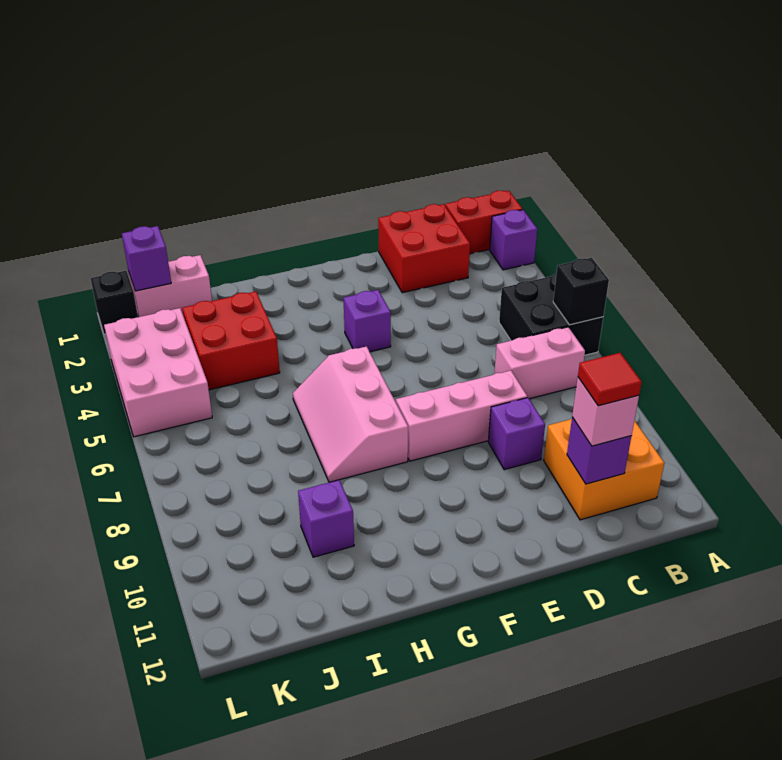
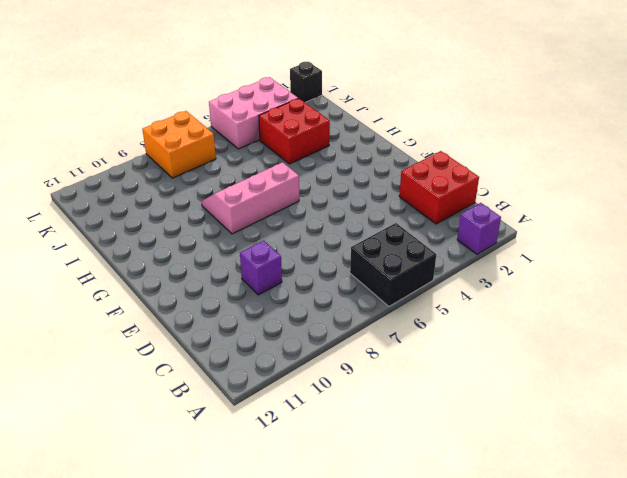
orange 2x2 brick [142,111,216,178] -> orange 2x2 brick moved to [544,419,664,520]
none -> red 1x2 brick [445,191,523,254]
none -> pink 1x2 brick [494,327,585,399]
none -> pink 1x3 brick [396,371,527,461]

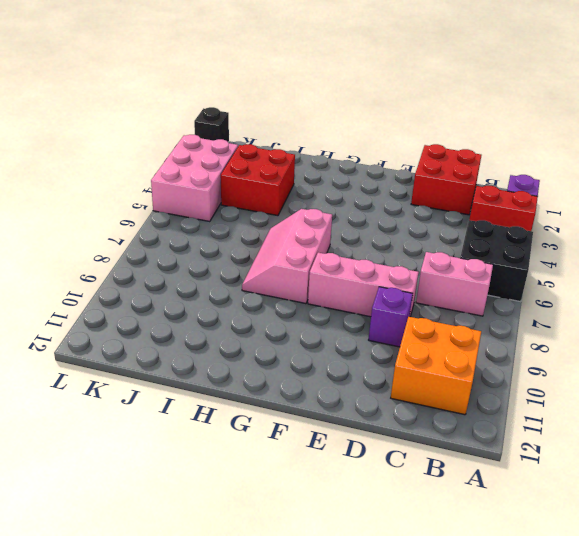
red 1x2 brick [469,186,538,231] -> red 1x2 brick moved to [445,191,523,254]
none -> purple 1x1 brick [343,290,391,352]
none -> purple 1x1 brick [298,480,354,557]
none -> pink 1x2 brick [129,255,212,317]

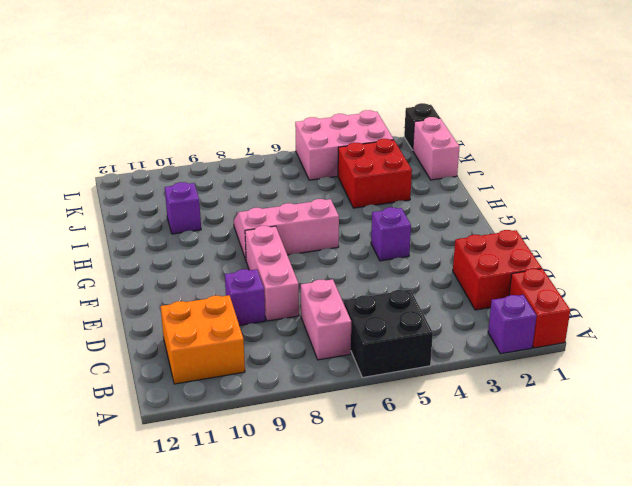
none -> black 1x1 brick [553,258,609,325]
none -> purple 1x1 brick [567,417,631,484]
none -> purple 1x1 brick [122,226,171,291]

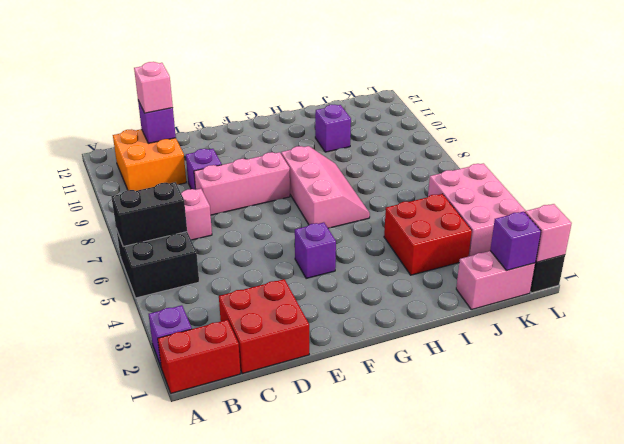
black 1x2 brick [111,182,187,247] -> black 1x1 brick [553,258,609,325]
pink 1x1 brick [525,204,572,262] -> none
none -> red 1x1 tile [578,353,642,406]

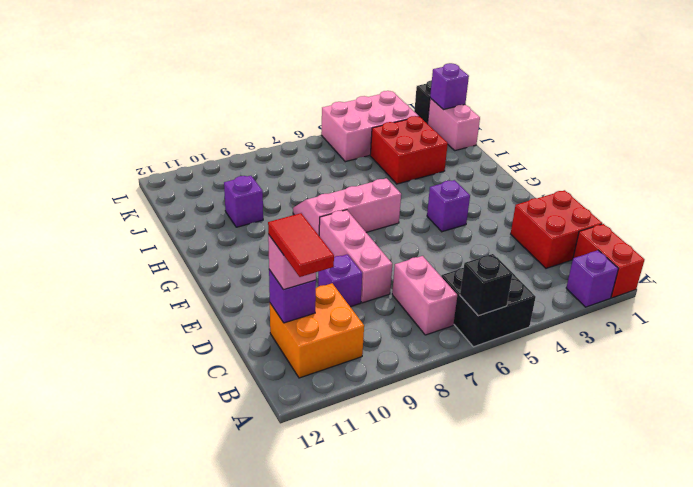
red 1x2 tile [268,213,334,277] -> red 1x1 tile [578,353,642,406]

